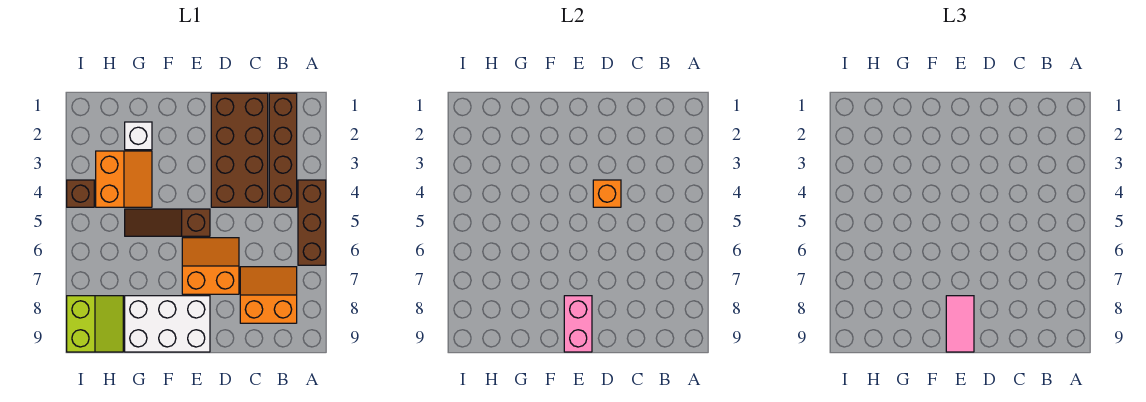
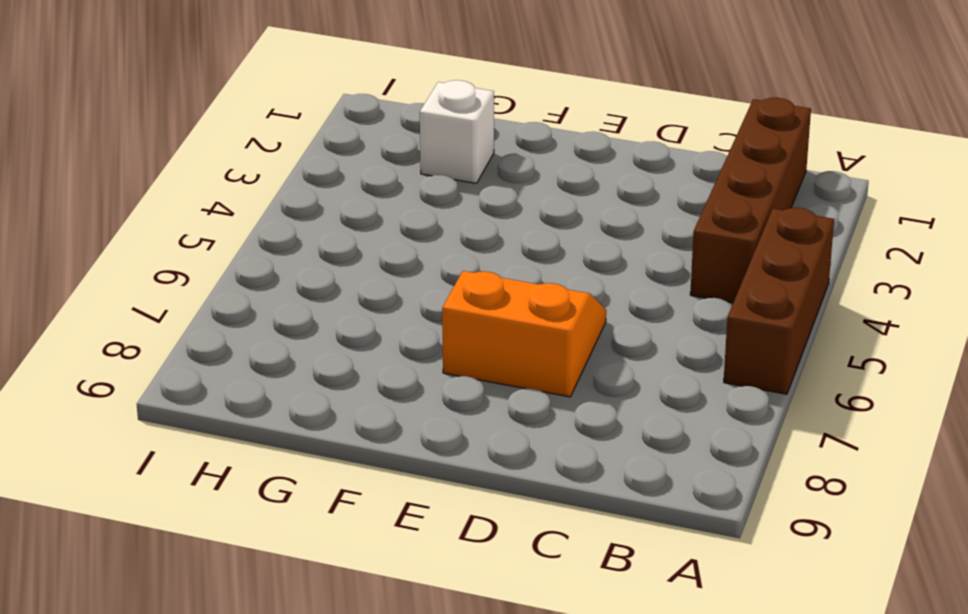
none -> orange 2x2 slope [240,267,297,323]
none -> brown 2x4 brick [211,93,268,207]
none -> brown 1x3 slope [125,209,210,236]

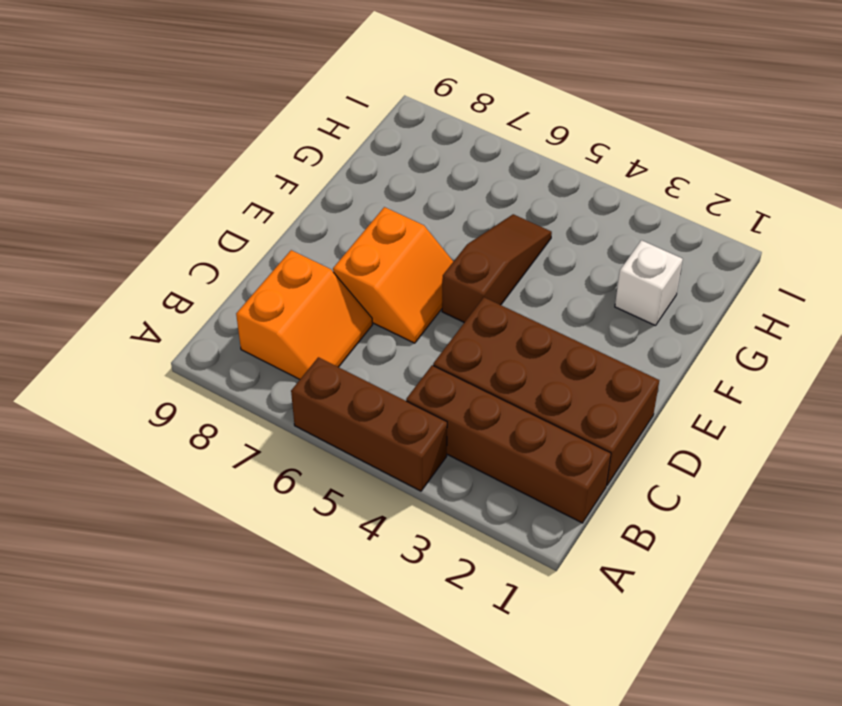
none -> white 2x3 brick [125,296,210,352]
none -> orange 2x2 slope [96,151,152,207]
none -> lime 2x2 slope [67,296,123,352]

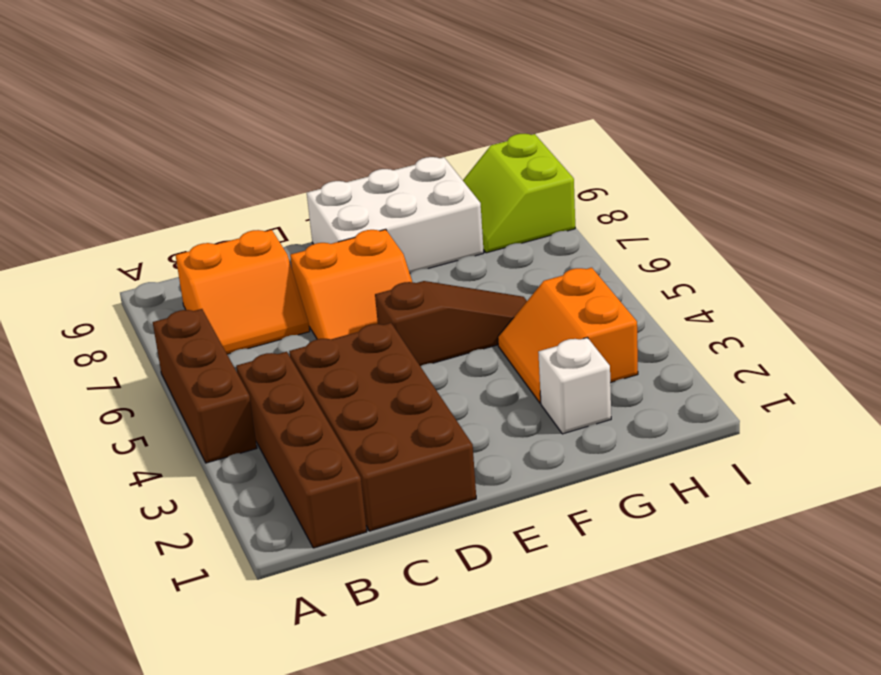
none -> brown 1x1 brick [67,180,94,207]
none -> orange 1x1 brick [593,180,621,207]
none -> pink 1x2 brick [564,296,592,352]

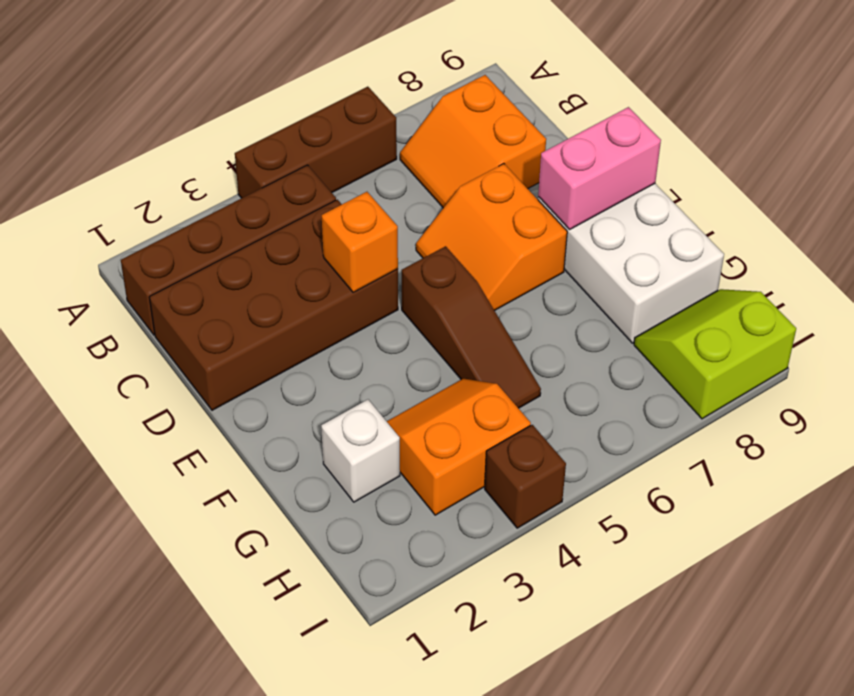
none -> pink 1x2 tile [946,296,974,352]

